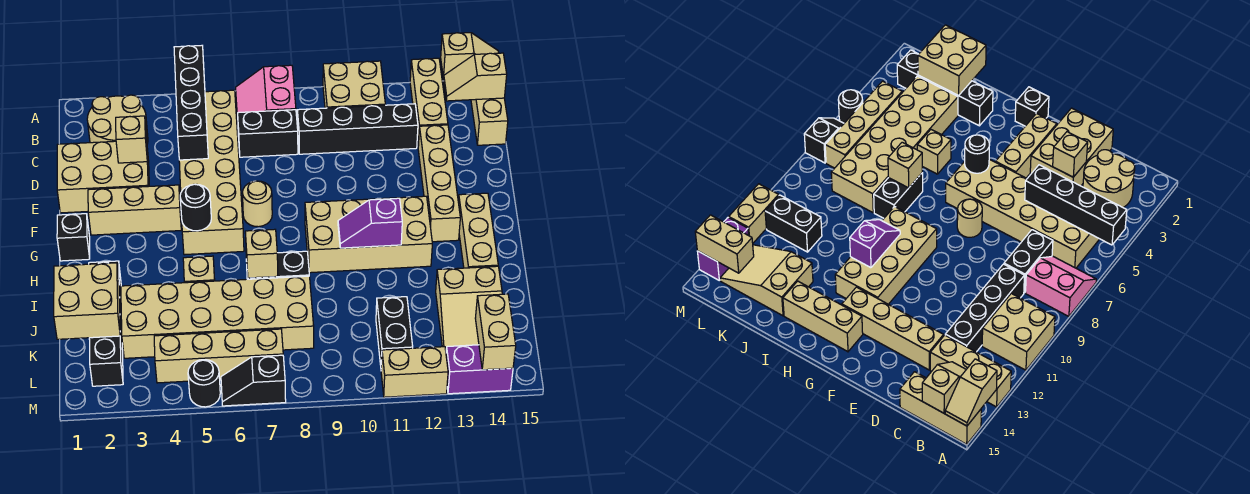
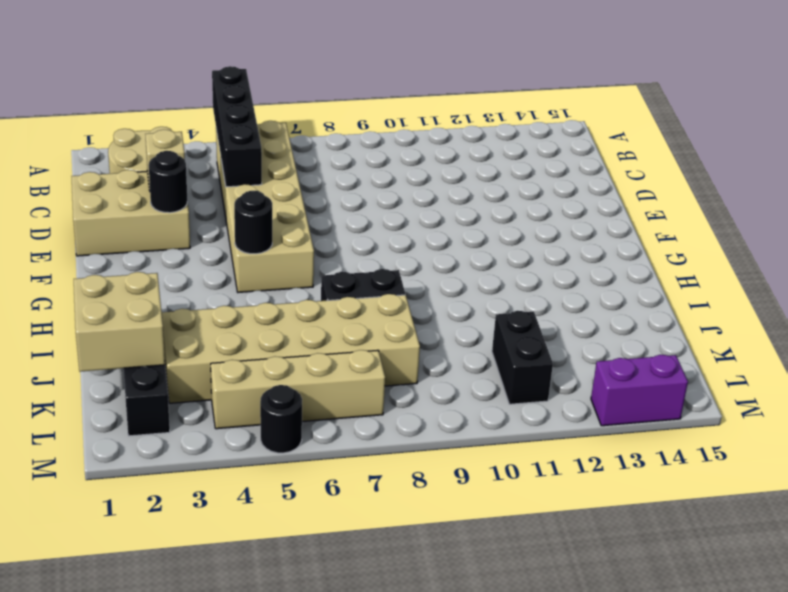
black 1x1 round brick [149,151,187,213] -> none
none -> pink 2x2 slope [236,65,296,120]
none -> tan 2x2 brick [323,61,385,108]
none -> tan 1x3 brick [410,58,448,146]
none -> tan 1x3 brick [471,98,508,145]

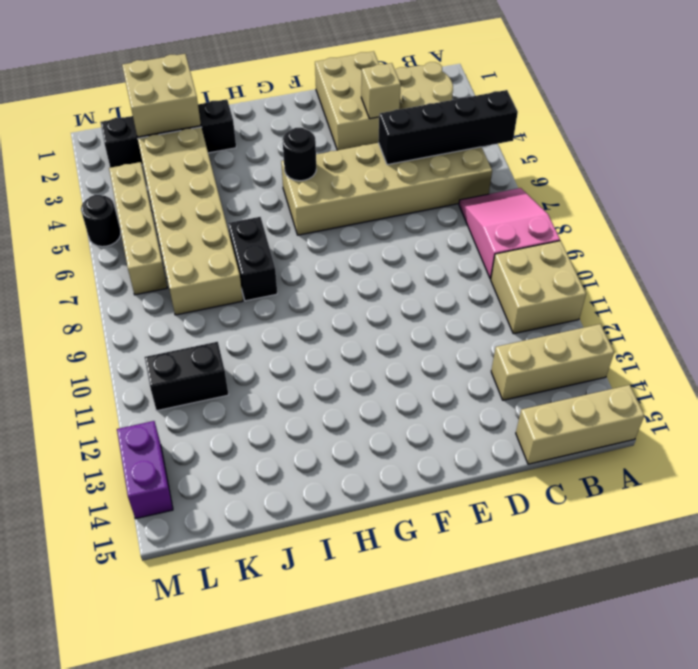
pink 2x3 slope [459,188,560,279] -> pink 2x2 slope [236,65,296,120]
none -> black 1x2 brick [238,110,298,157]
none -> black 1x4 brick [297,104,418,154]
none -> tan 1x4 brick [418,125,460,242]
none -> tan 1x3 brick [88,185,181,235]

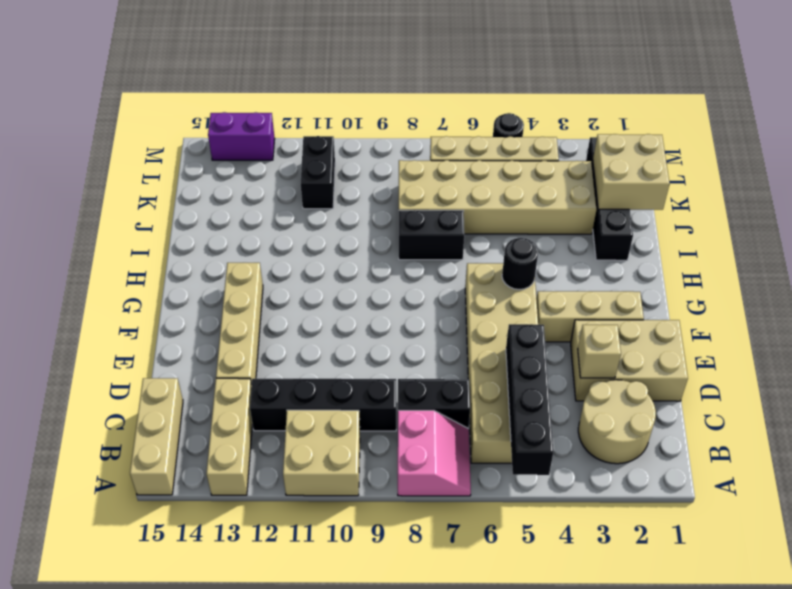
none -> tan 1x1 round brick [243,181,272,227]
none -> black 1x1 brick [57,214,90,261]
none -> tan 2x4 brick [305,196,432,273]
none -> tan 1x3 brick [458,193,498,268]

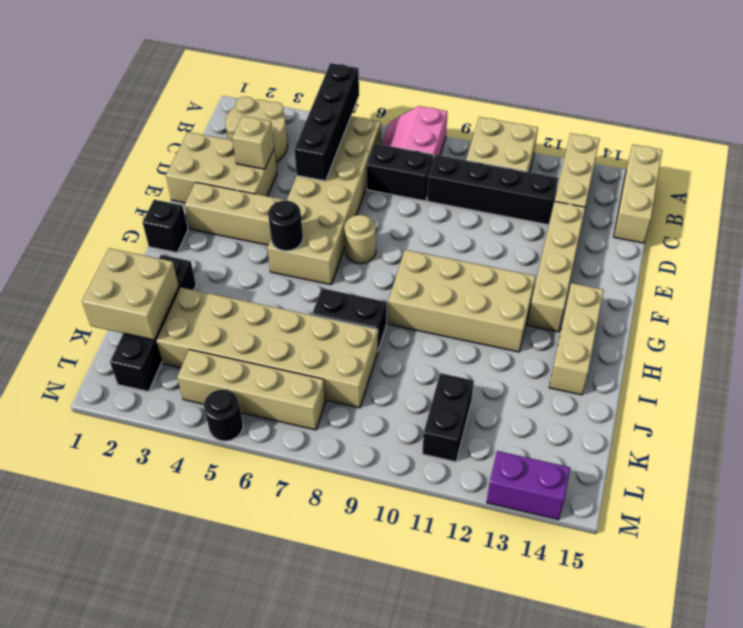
none -> tan 1x1 brick [183,256,215,283]
none -> tan 2x3 slope [436,266,502,350]
none -> black 1x2 slope [221,355,286,406]
none -> tan 1x2 brick [381,347,448,397]

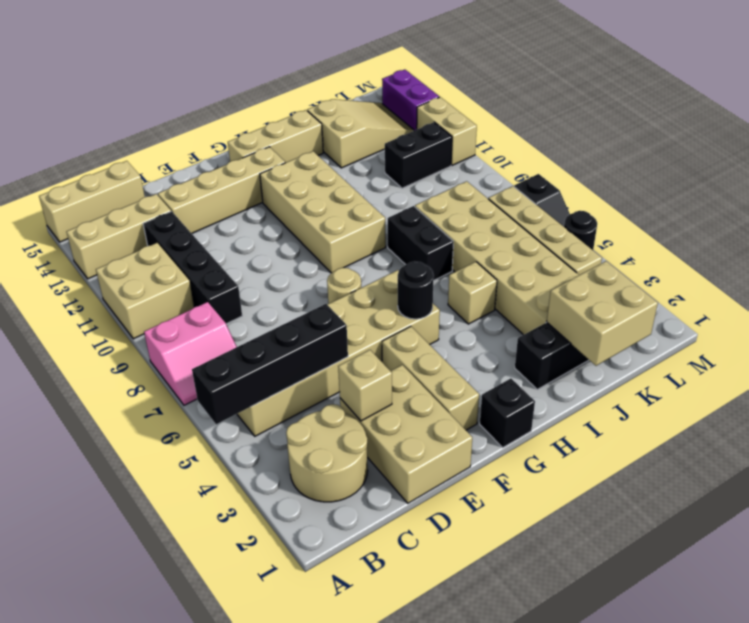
none -> black 1x2 brick [238,110,298,157]
none -> tan 1x2 slope [441,33,499,78]
none -> tan 1x2 slope [444,53,507,101]
none -> purple 1x2 slope [338,198,402,248]

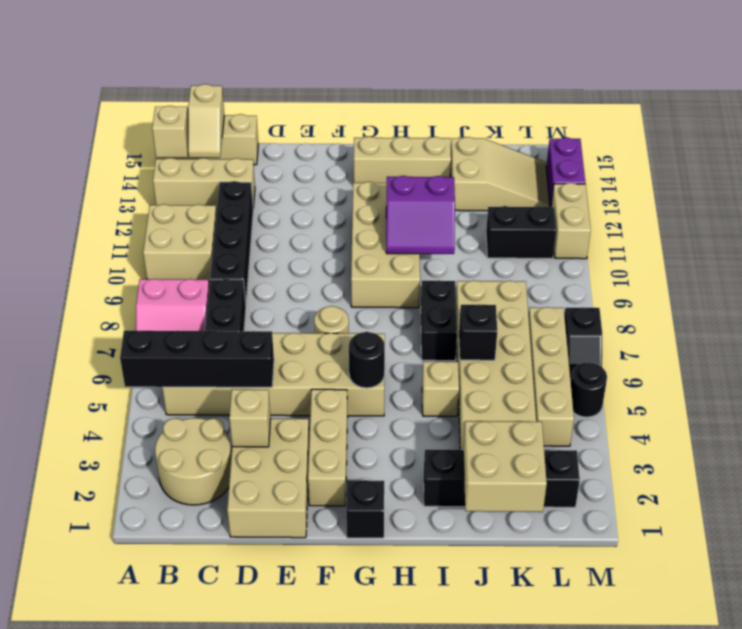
purple 2x2 slope [386,176,455,254] -> purple 1x2 slope [338,198,402,248]
black 1x1 brick [459,304,497,360] -> none
none -> tan 1x4 brick [418,125,460,242]
none -> tan 1x1 brick [245,229,278,278]
none -> tan 1x2 brick [475,294,516,370]

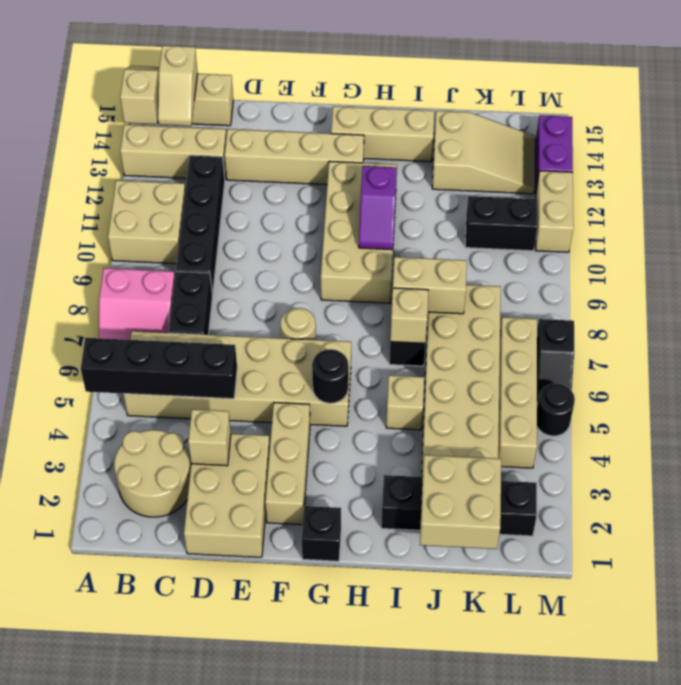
tan 1x2 brick [393,257,467,314] -> tan 1x2 brick moved to [475,294,516,370]

